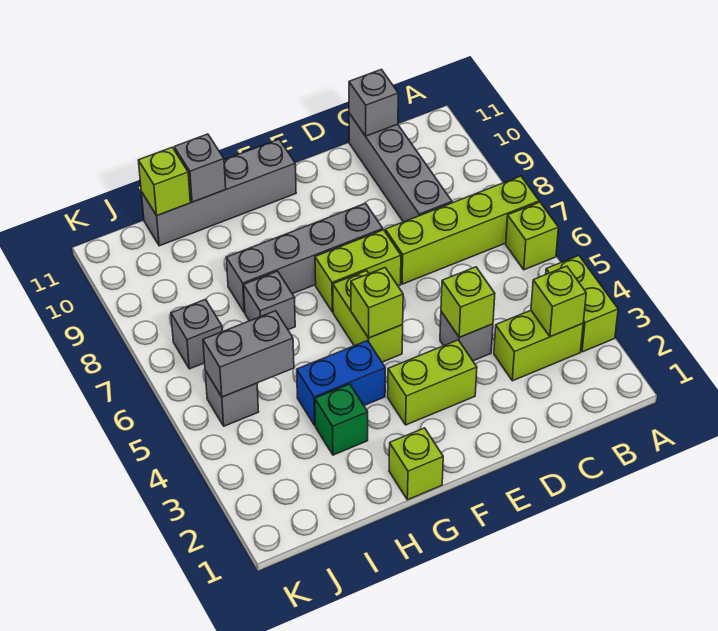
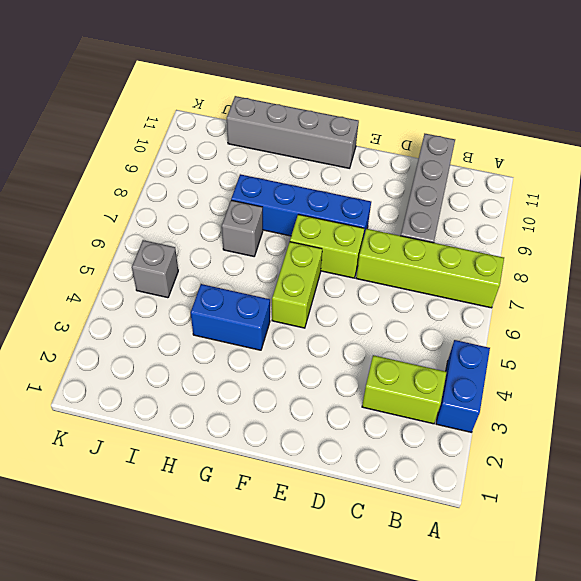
blue 1x2 brick [436,340,490,432] -> lime 1x2 brick [546,256,618,352]
blue 1x4 brick [231,174,371,239] -> grey 1x4 brick [226,203,383,313]
none -> lime 1x1 brick [506,202,558,270]
none -> grey 1x1 brick [440,312,493,361]
none -> lime 1x2 brick [388,340,477,425]

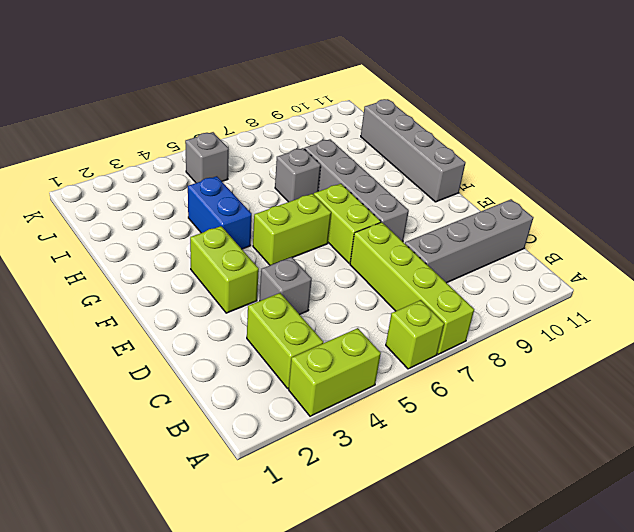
none -> lime 1x1 brick [389,428,443,500]
none -> green 1x1 brick [315,384,368,455]
none -> grey 1x1 brick [171,299,222,369]

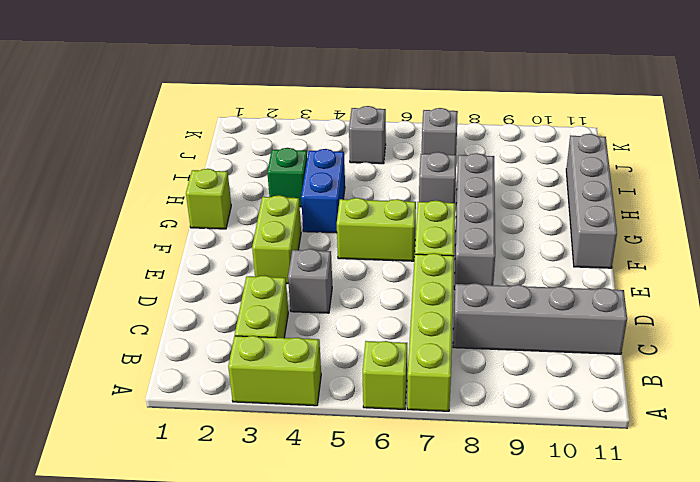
none -> lime 1x1 brick [531,266,586,337]
none -> grey 1x1 brick [349,69,398,136]
none -> lime 1x1 brick [441,267,495,337]

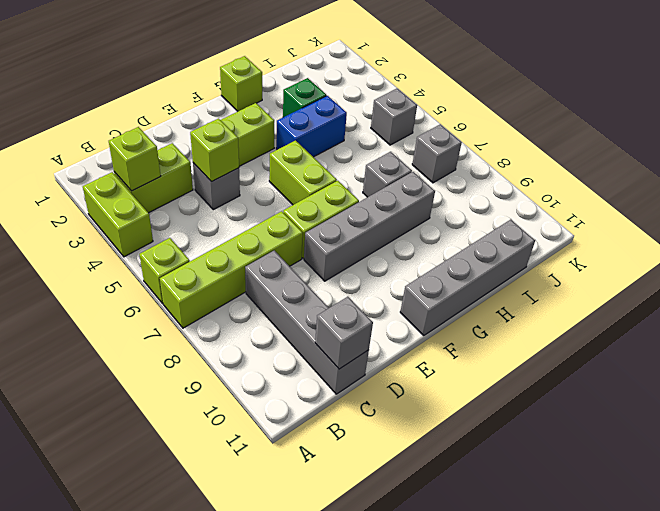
none -> lime 1x1 brick [351,268,403,338]
none -> grey 1x1 brick [174,134,226,202]
none -> grey 1x2 brick [203,311,294,397]

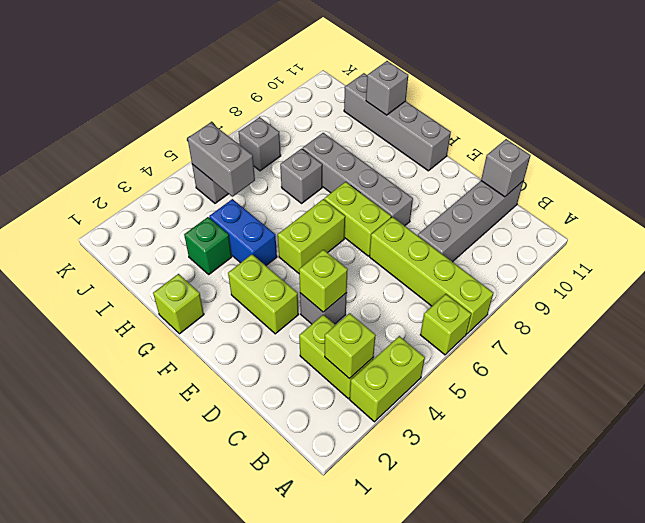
none -> lime 1x1 brick [351,268,403,338]
none -> lime 1x1 brick [138,147,190,215]

